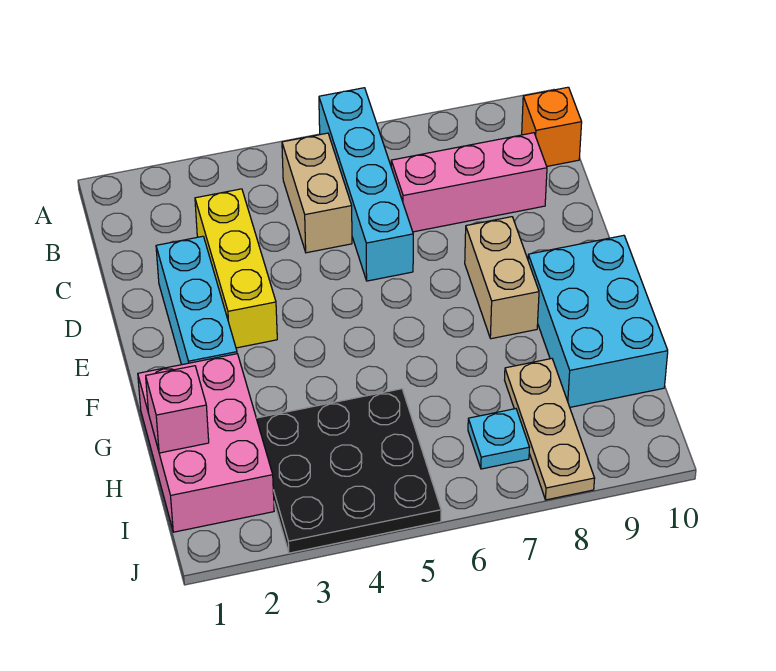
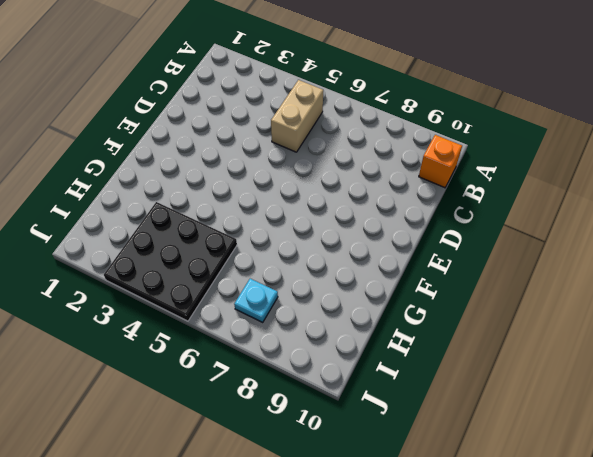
none -> cyan 1x4 brick [319,88,413,281]
none -> yellow 1x3 brick [195,189,277,348]
none -> pink 1x3 brick [391,133,547,232]

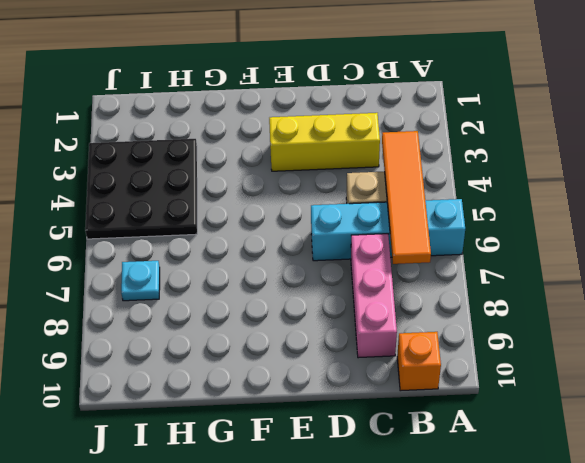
orange 1x4 tile [382,131,431,264] -> none
none -> cyan 1x3 brick [156,236,237,365]
none -> tan 1x2 brick [465,217,539,339]
none -> cyan 2x3 brick [528,235,668,407]

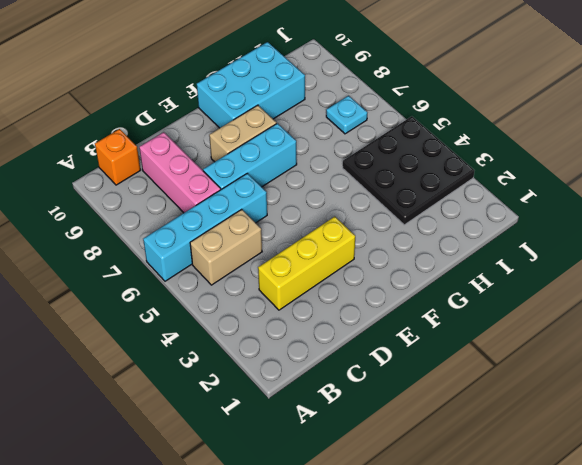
cyan 1x3 brick [203,123,297,189] -> cyan 1x3 brick moved to [156,236,237,365]
none -> pink 2x3 brick [138,354,274,532]
none -> tan 1x3 plate [505,359,595,500]
none -> pink 1x1 brick [146,366,209,453]

